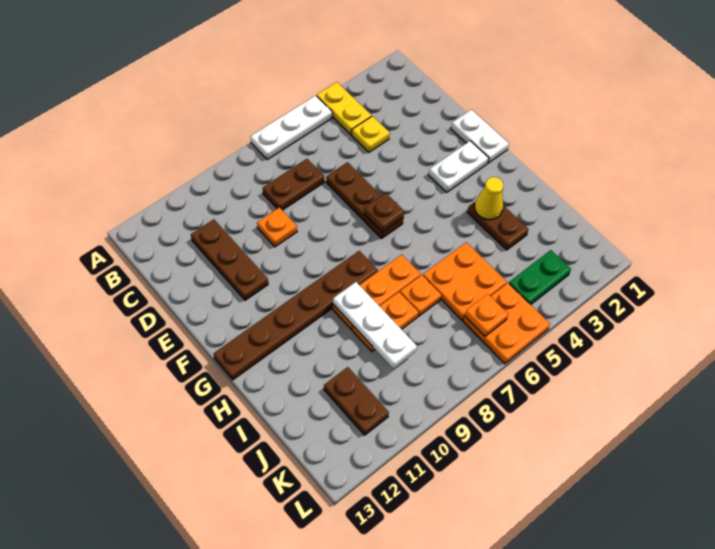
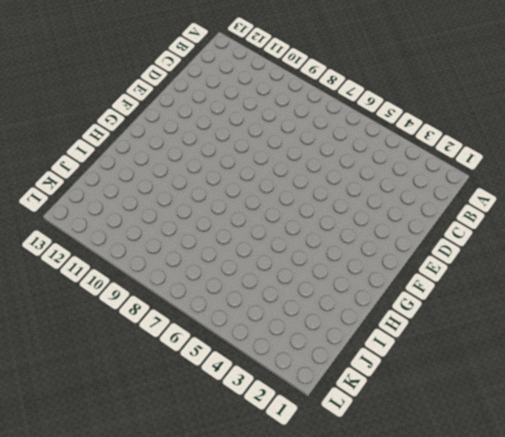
none -> yellow 1x2 plate [317,82,372,135]
none -> white 1x3 plate [250,96,332,160]
none -> yellow 1x1 plate [352,116,390,152]

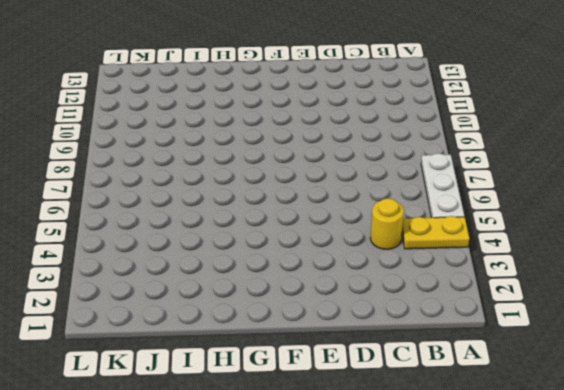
yellow 1x1 round brick [370,198,404,249] -> yellow 1x1 plate [352,116,390,152]
none -> brown 1x2 plate [263,159,324,210]
none -> brown 1x3 plate [191,219,268,300]
none -> brown 1x3 plate [326,162,403,238]

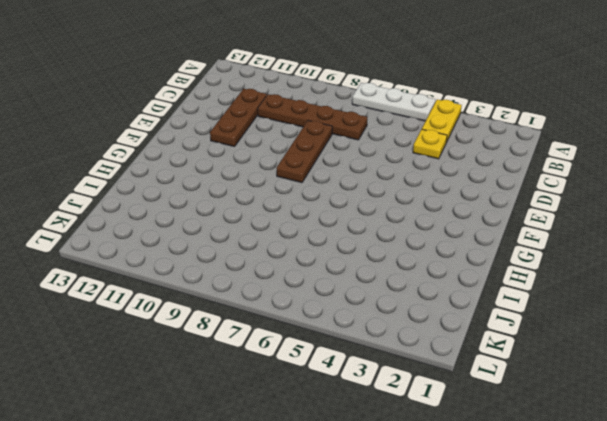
brown 1x4 plate [258,94,367,140] -> brown 1x2 plate [263,159,324,210]
brown 1x3 plate [277,121,332,183] -> brown 1x3 plate moved to [326,162,403,238]
none -> orange 1x1 plate [257,207,297,247]
none -> white 1x2 plate [451,110,509,163]
none -> white 1x2 plate [429,141,489,193]

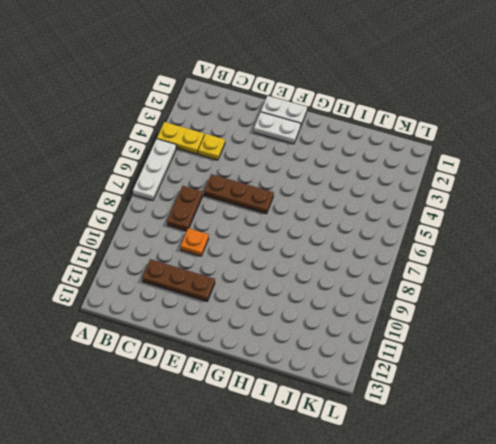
white 1x2 plate [254,112,301,144] -> white 1x2 plate turned to [429,141,489,193]
none -> brown 1x6 plate [214,251,378,380]
none -> brown 1x2 plate [467,201,529,250]
none -> orange 1x3 plate [333,255,421,330]

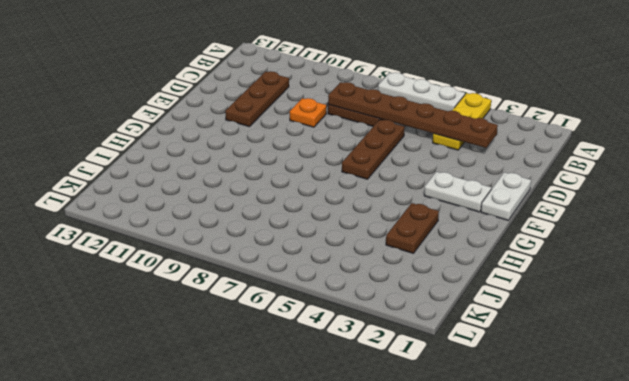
brown 1x6 plate [328,82,498,148] -> brown 1x6 plate moved to [214,251,378,380]
none -> orange 1x3 plate [333,255,421,330]
none -> orange 2x2 plate [423,242,507,320]
none -> orange 1x1 plate [400,275,441,316]

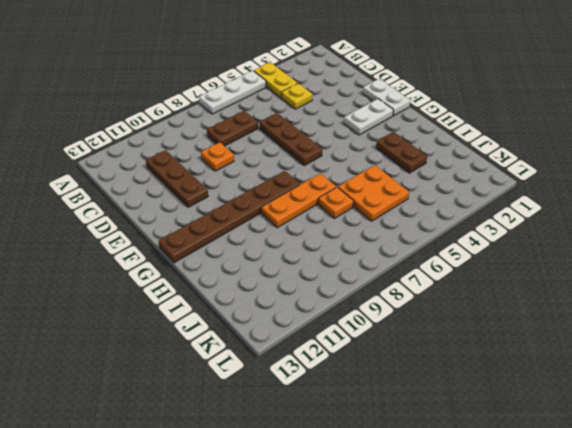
none -> orange 1x2 plate [353,292,418,352]
none -> brown 1x2 plate [324,367,389,435]
none -> green 1x2 plate [509,250,571,305]

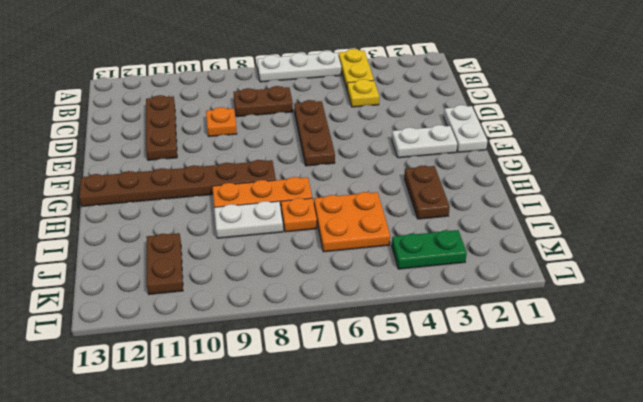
white 1x2 plate [214,201,283,238] -> orange 1x2 plate [353,292,418,352]
none -> orange 2x2 plate [463,283,550,364]
none -> brown 1x1 plate [364,193,404,232]
none -> yellow 1x1 cone [475,177,503,220]

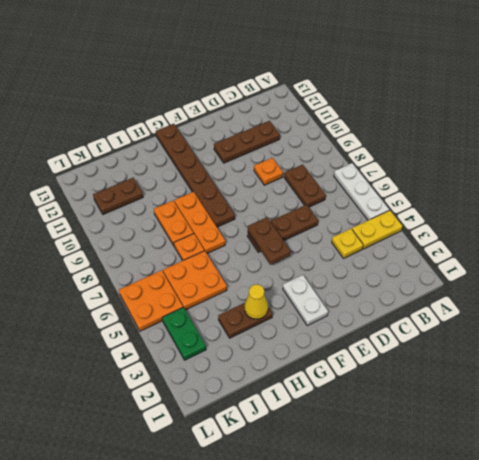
brown 1x2 plate [248,217,290,265] -> brown 1x1 plate [364,193,404,232]
none -> white 1x2 plate [451,110,509,163]
none -> white 1x3 plate [333,282,417,369]
none -> orange 1x1 plate [465,294,508,336]

